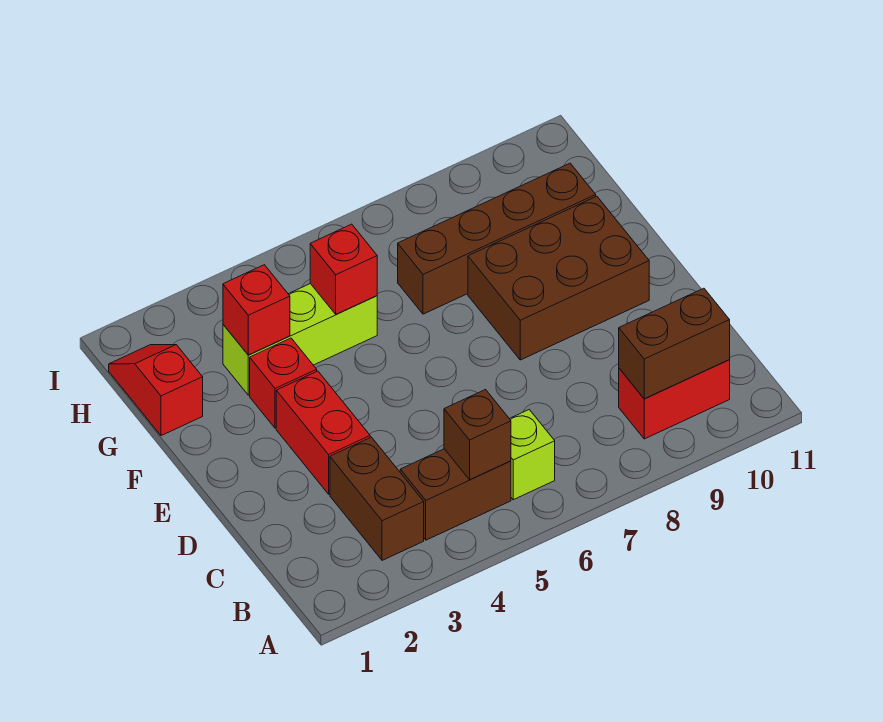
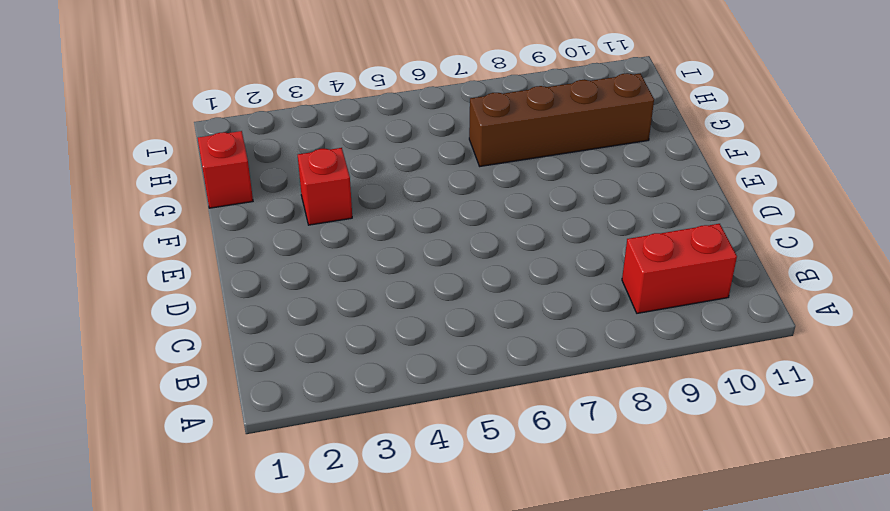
none -> brown 1x2 brick [330,437,424,560]
none -> brown 1x2 brick [400,449,511,540]
none -> lime 1x1 brick [510,410,555,500]

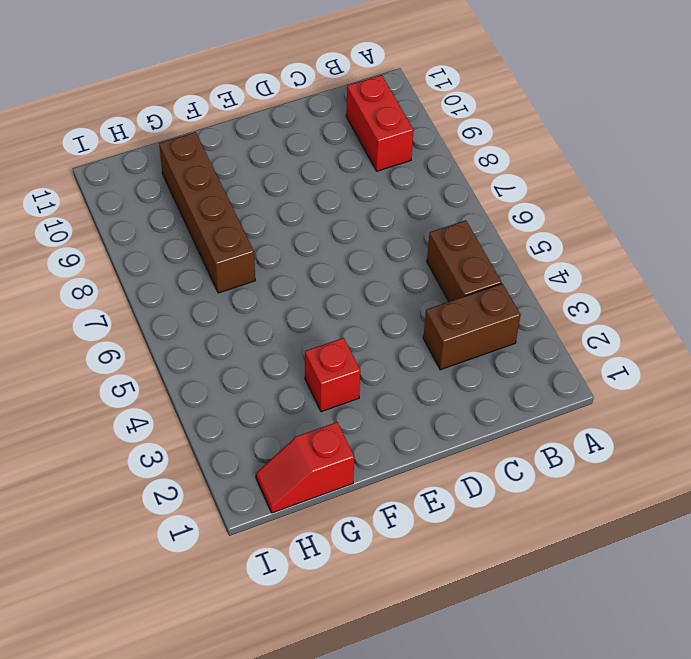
none -> lime 1x1 brick [510,410,555,500]
none -> red 1x2 brick [276,371,370,494]
none -> brown 2x3 brick [468,196,649,360]

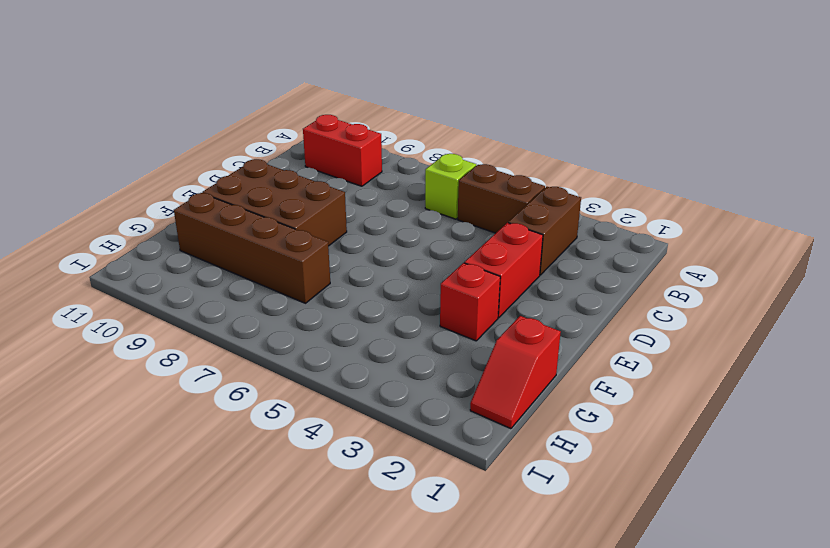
none -> lime 1x3 brick [223,284,377,395]
none -> brown 1x1 brick [444,390,511,480]
none -> brown 1x2 brick [619,288,730,399]

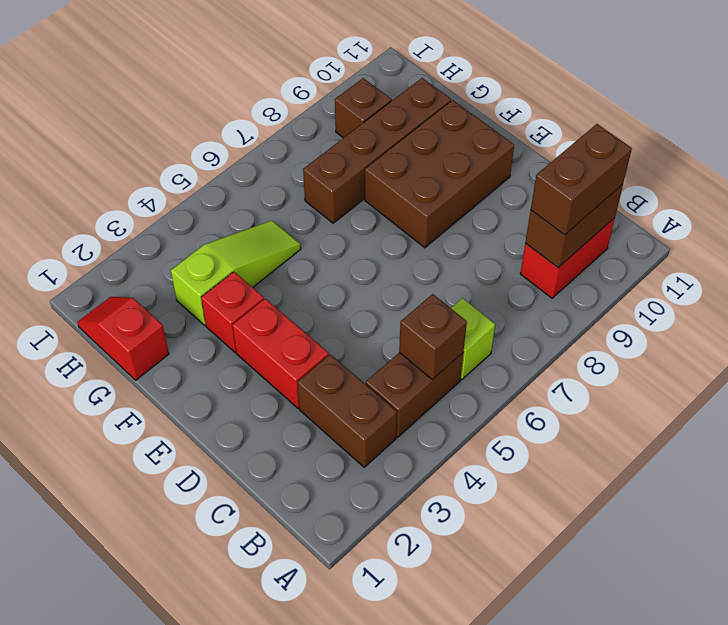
brown 1x2 brick [531,124,632,235] -> none
lime 1x3 slope [171,221,301,325] -> lime 1x3 brick [223,284,377,395]
brown 1x1 brick [335,78,392,138] -> none
none -> red 1x1 brick [223,265,290,355]
none -> red 1x1 brick [310,224,377,314]

